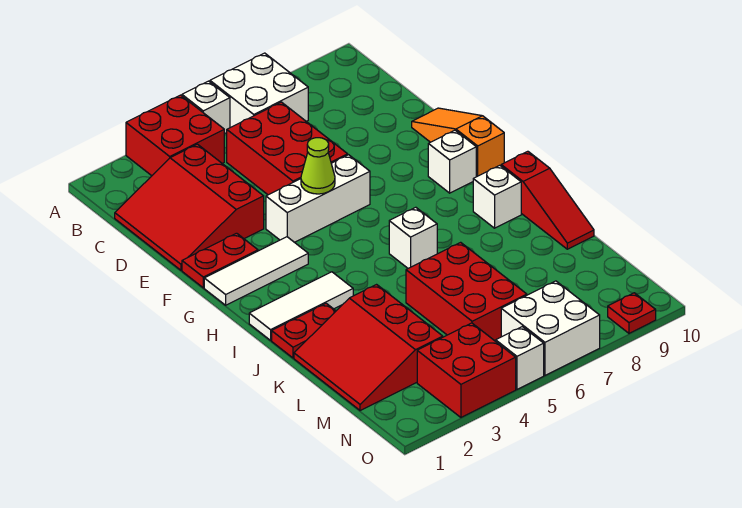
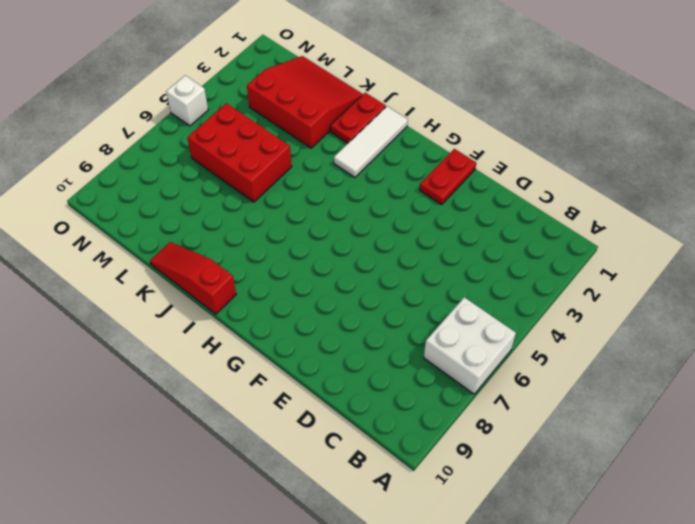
none -> red 2x2 brick [126,95,224,176]
none -> white 1x1 brick [182,81,230,134]
none -> red 3x3 slope [115,144,264,270]

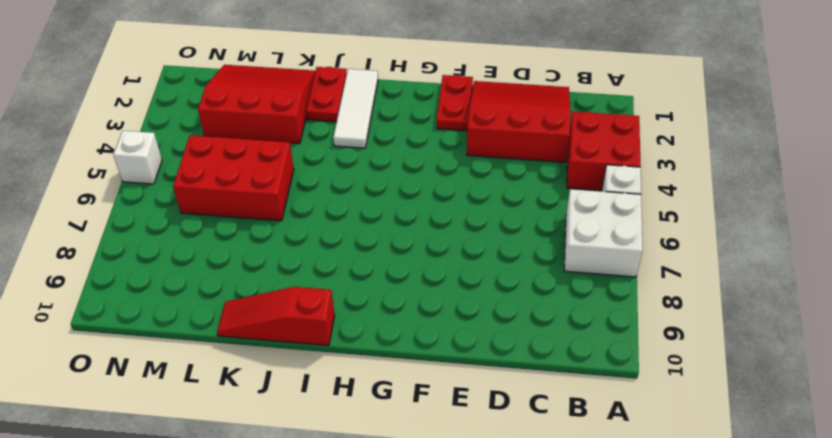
none -> red 2x3 brick [227,102,348,195]
none -> orange 1x3 slope [412,108,504,177]
none -> white 1x3 brick [266,155,370,242]

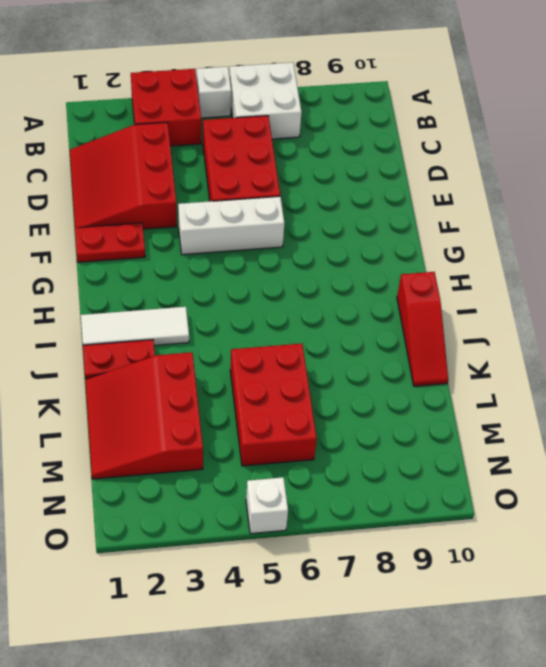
none -> orange 1x3 slope [412,108,504,177]
none -> white 1x3 tile [204,237,308,305]
none -> white 1x1 brick [428,130,476,193]

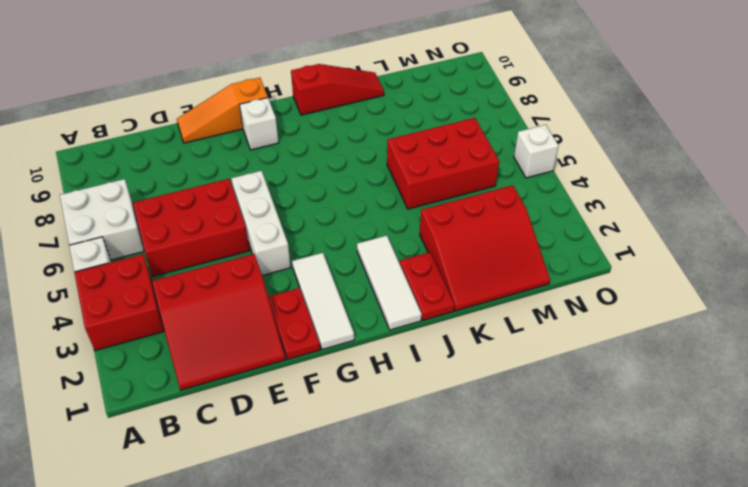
none -> white 1x1 brick [389,207,437,268]
none -> white 1x1 brick [473,165,521,228]
none -> red 2x2 brick [417,323,516,417]

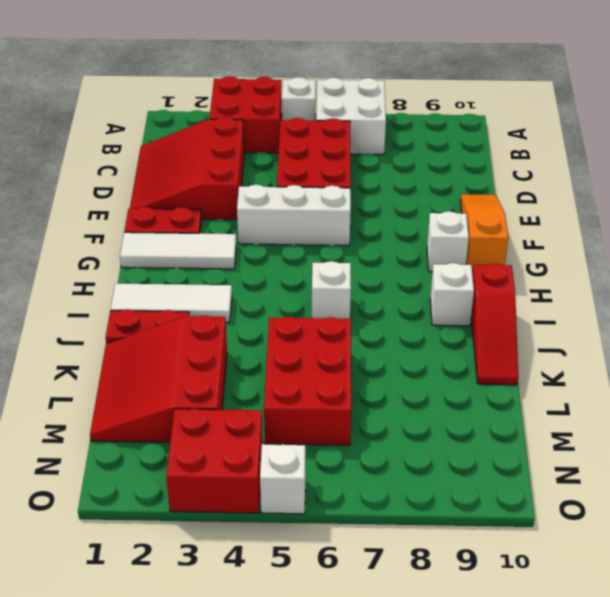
none -> white 2x2 brick [501,281,600,375]
none -> red 1x1 plate [608,293,656,333]
none -> lime 1x1 cone [301,138,335,194]

